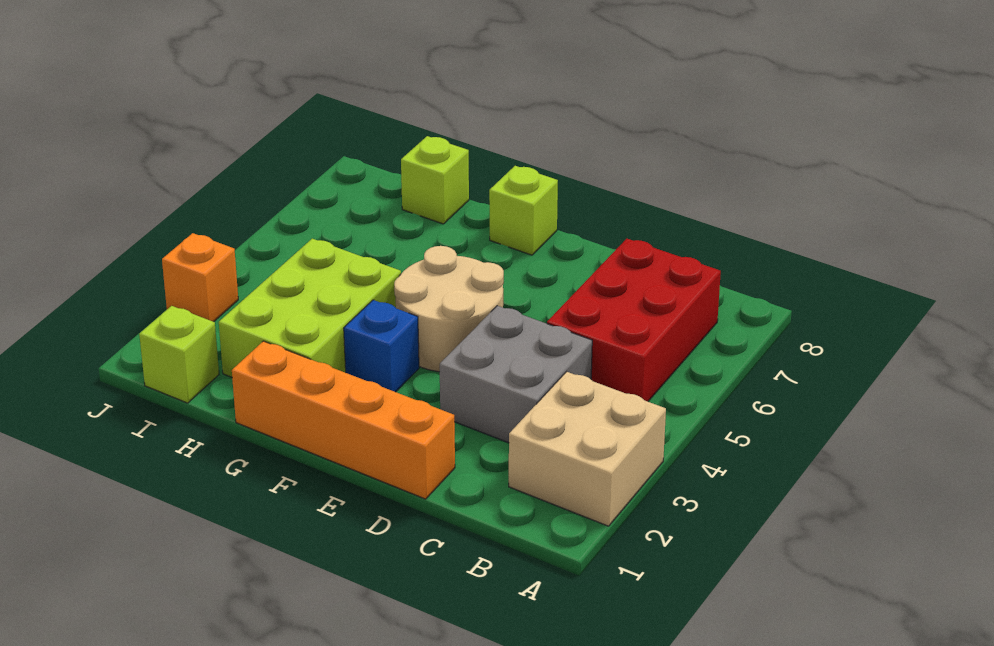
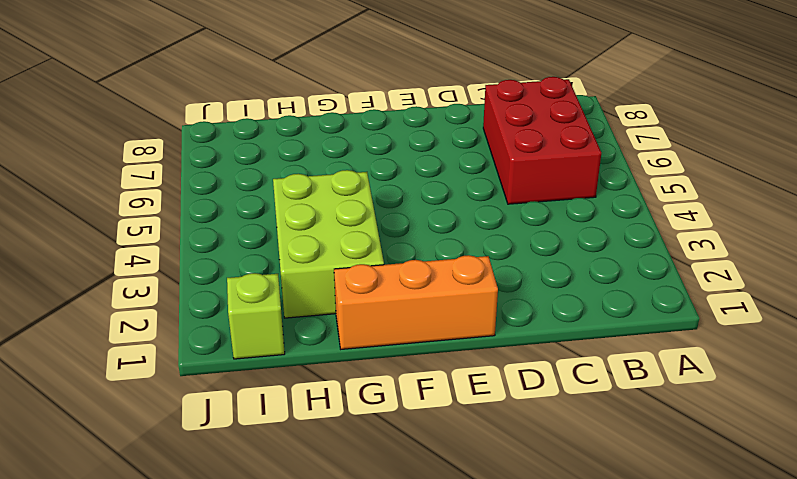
orange 1x3 brick [334,255,498,349] -> orange 1x4 brick [232,341,455,499]
none -> tan 2x2 brick [509,372,666,526]
none -> grey 2x2 brick [440,306,592,443]

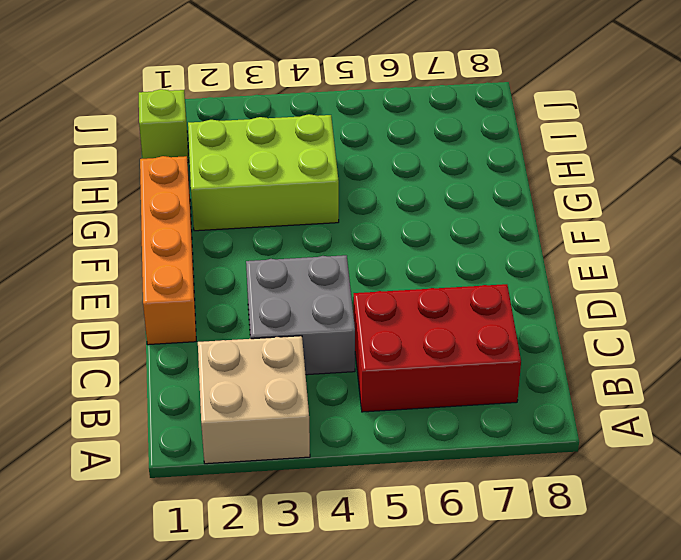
none -> tan 2x2 round brick [394,246,504,372]
none -> blue 1x1 brick [344,300,419,392]

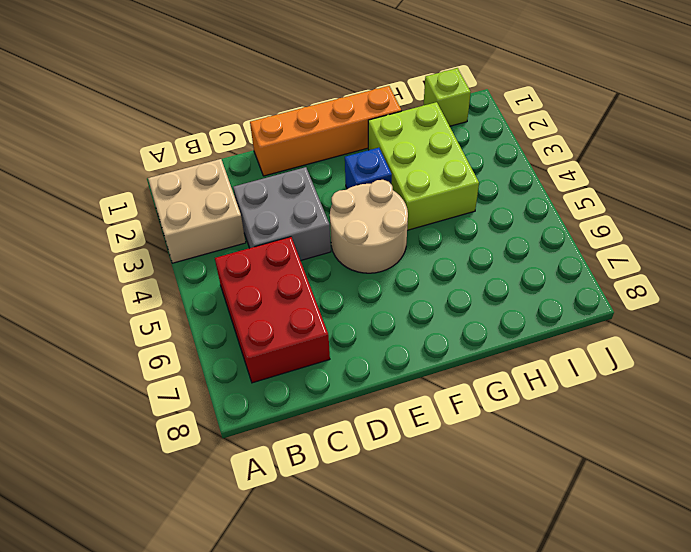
none -> lime 1x1 brick [489,166,558,255]
none -> lime 1x1 brick [401,136,469,224]

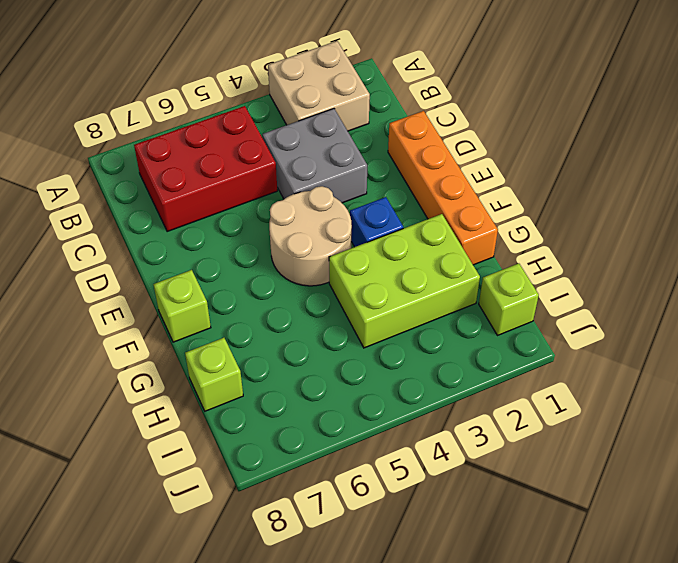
none -> orange 1x1 brick [162,233,238,322]

